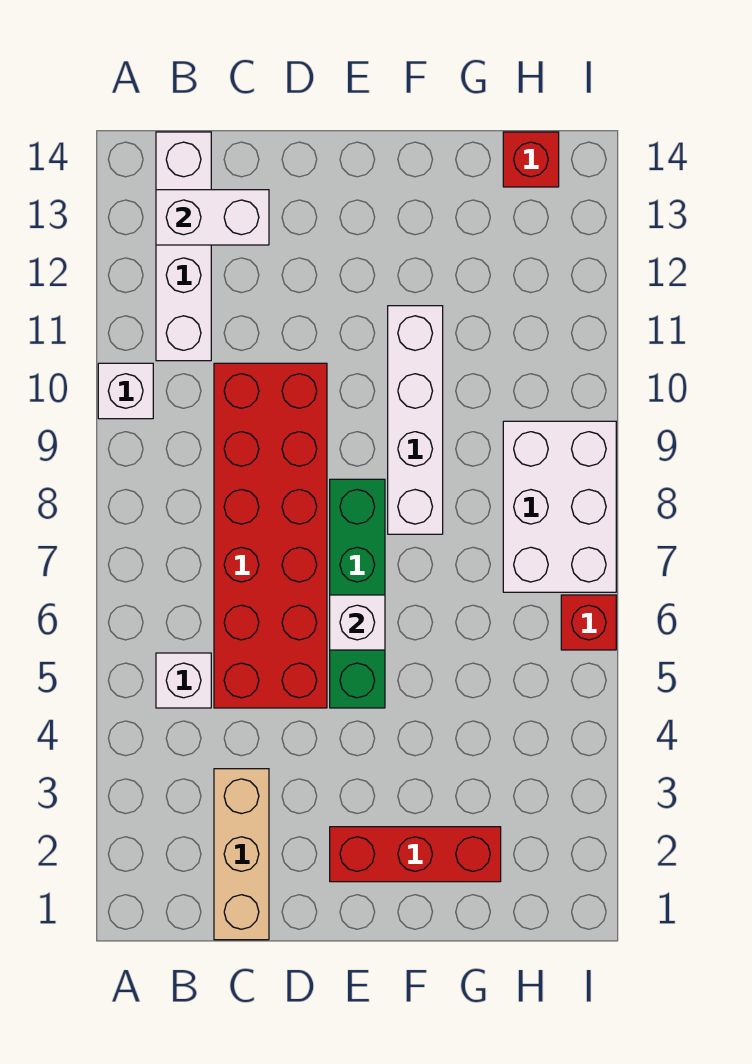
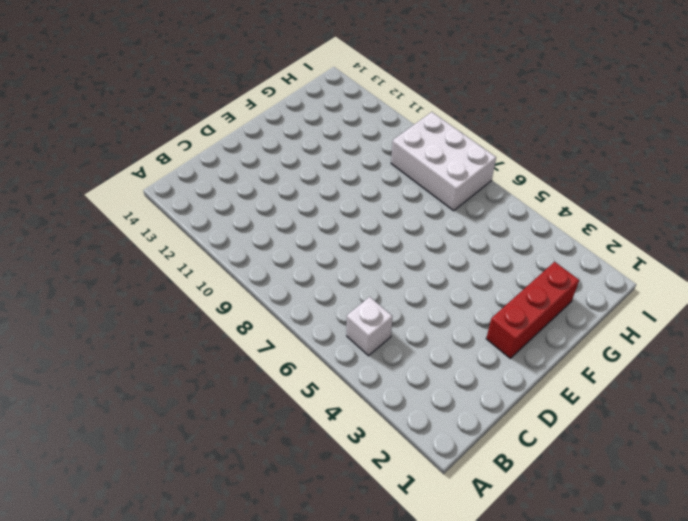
none -> white 1x1 brick [98,363,153,419]
none -> white 1x4 brick [156,132,211,361]
none -> tan 1x3 brick [214,769,269,940]

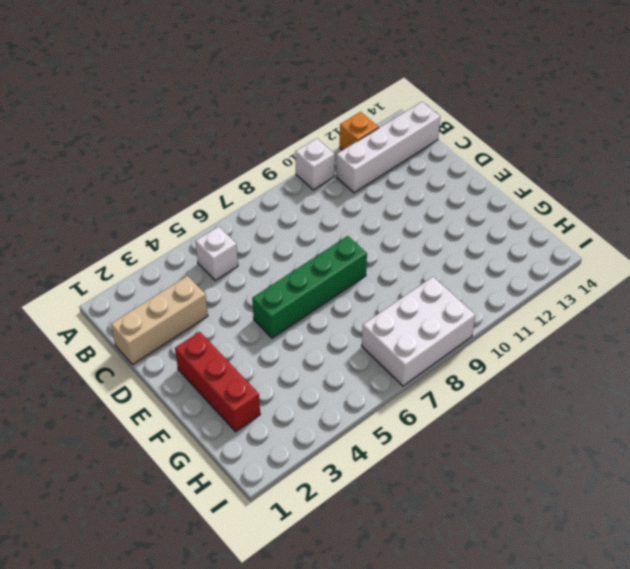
orange 1x1 brick [340,112,379,150] -> none
none -> red 2x6 brick [214,363,327,708]
none -> white 1x4 brick [388,306,443,534]
none -> red 1x1 brick [503,132,559,187]

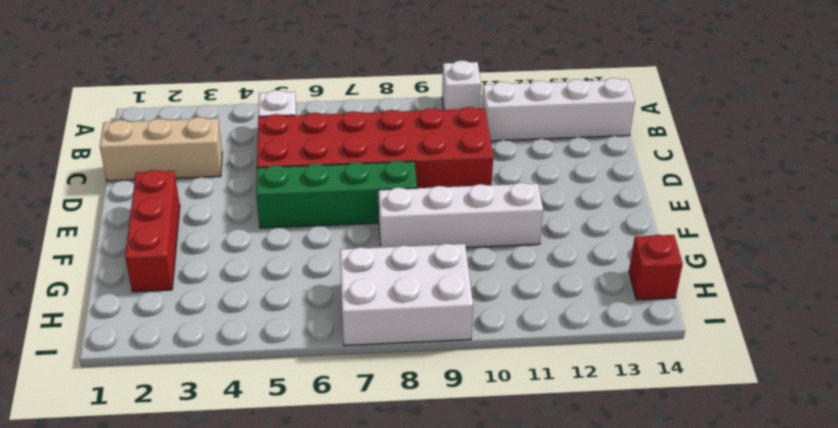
none -> red 1x1 brick [561,595,616,650]
none -> white 1x2 brick [156,190,269,245]
none -> white 1x1 brick [330,595,385,650]

